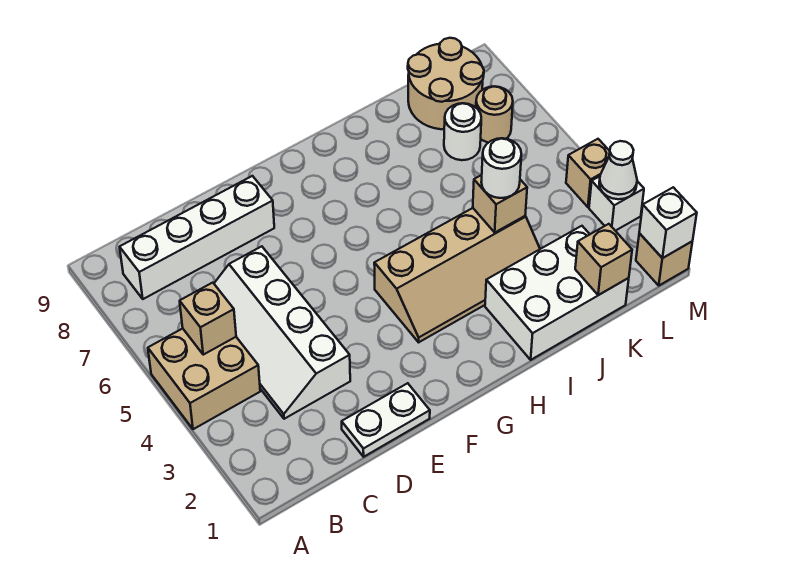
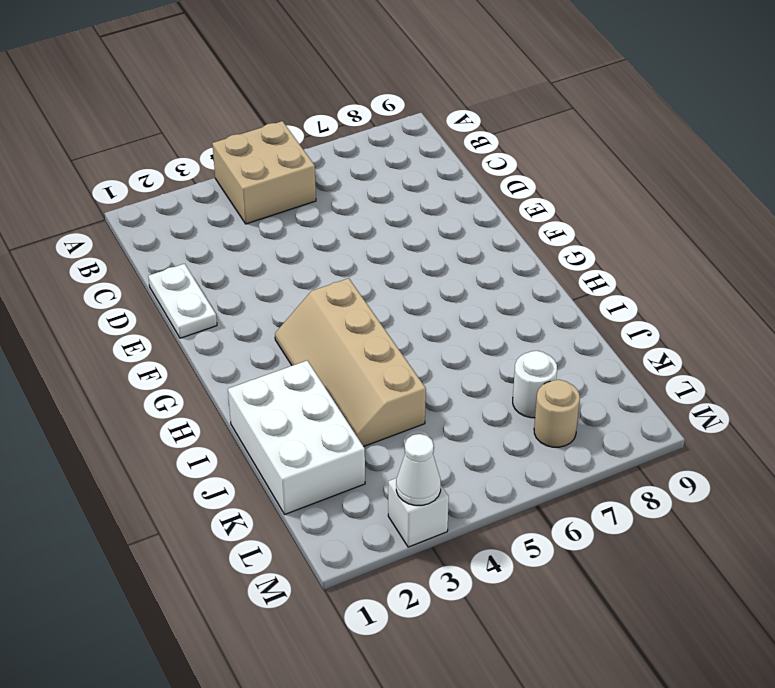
none -> white 1x4 brick [120,176,274,299]
none -> white 2x4 slope [214,246,350,419]
none -> tan 2x2 round brick [408,38,484,129]

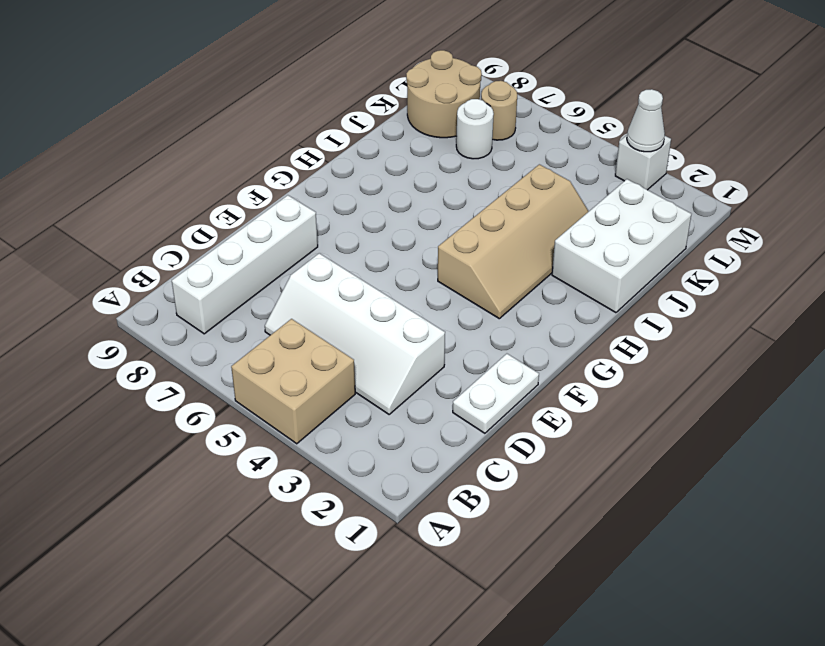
none -> tan 1x1 brick [636,233,692,285]
none -> tan 1x1 brick [566,139,610,207]
none -> tan 1x1 brick [180,283,236,355]

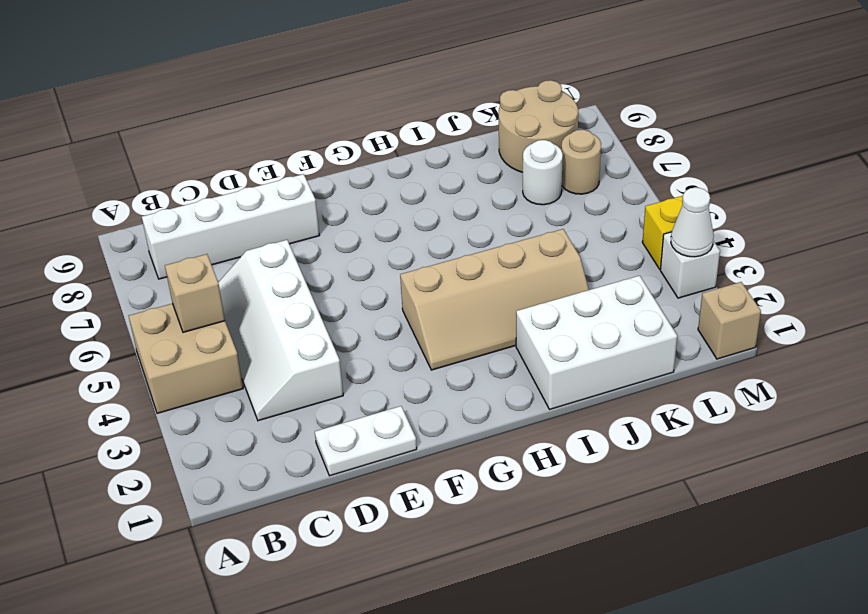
yellow 1x1 brick [642,196,683,269] -> tan 1x1 brick [566,139,610,207]
none -> tan 1x1 brick [473,175,527,232]
none -> tan 1x1 brick [575,224,632,295]
none -> white 1x1 brick [639,187,697,258]

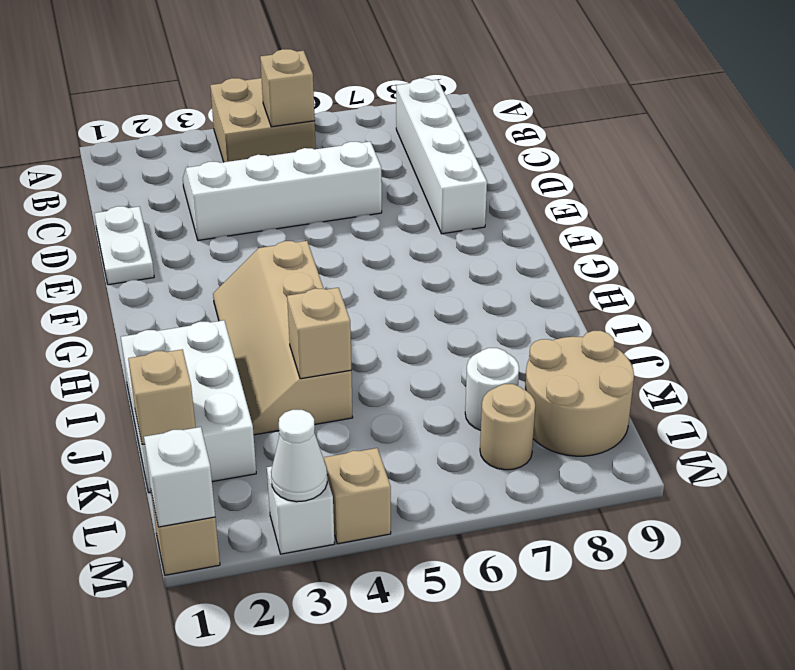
none -> white 1x1 round brick [481,138,521,198]

